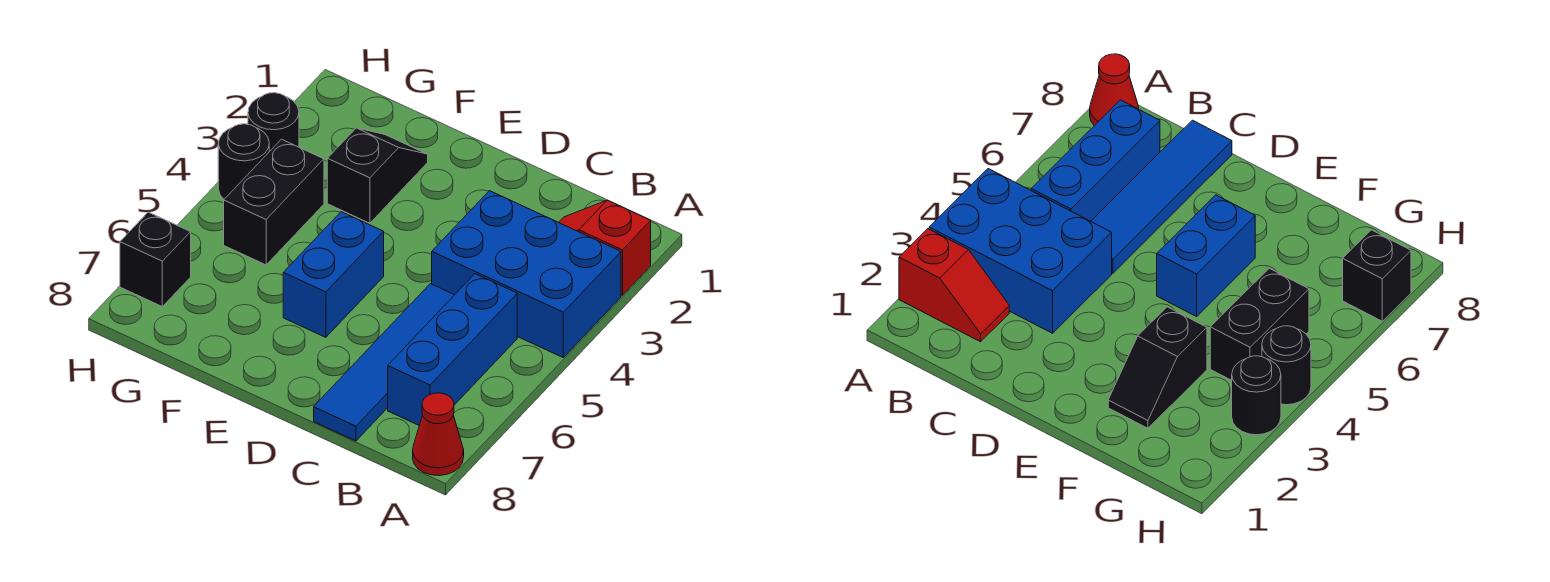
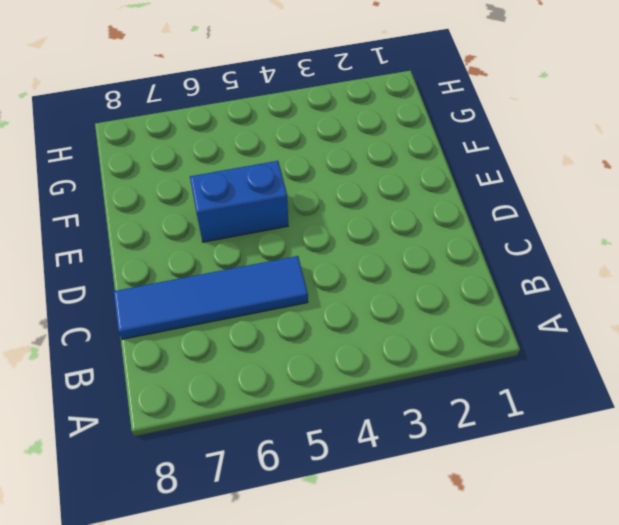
none -> red 1x2 slope [559,200,651,295]
none -> blue 2x3 brick [432,191,621,357]

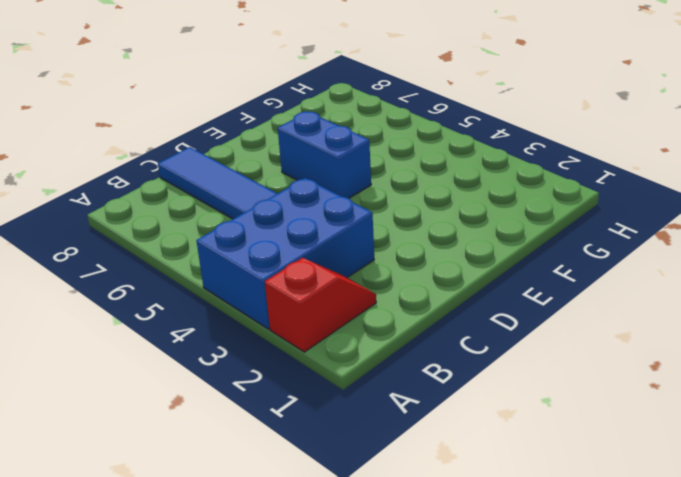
none -> red 1x1 cone [413,393,464,476]
none -> blue 1x3 brick [388,274,517,425]

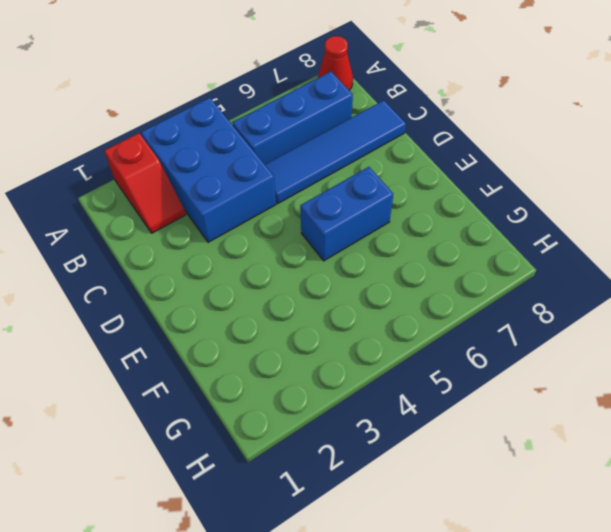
none -> black 1x2 slope [327,128,428,223]
none -> black 1x2 brick [224,139,324,265]

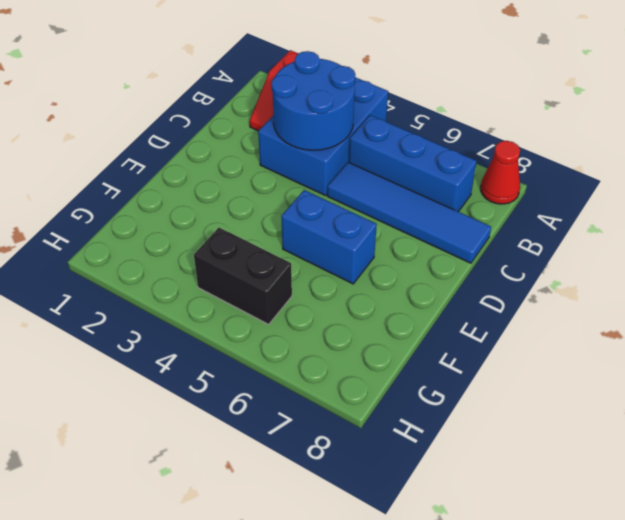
blue 2x2 round brick [271,51,355,150] -> none
none -> black 1x2 slope [327,128,428,223]
none -> black 1x1 round brick [248,93,299,152]

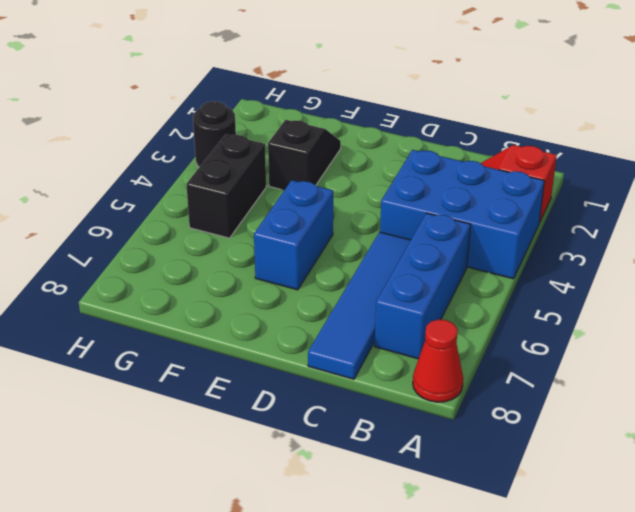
none -> black 1x1 round brick [218,124,269,199]
none -> black 1x1 brick [120,212,191,306]

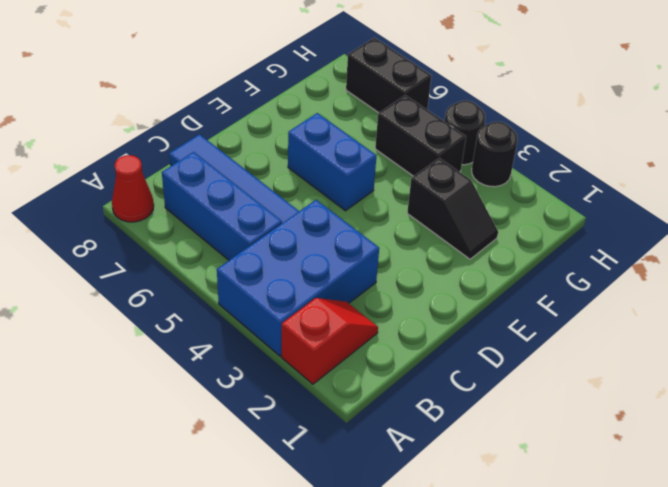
black 1x2 brick [346,38,431,113] -> black 1x1 brick [120,212,191,306]

